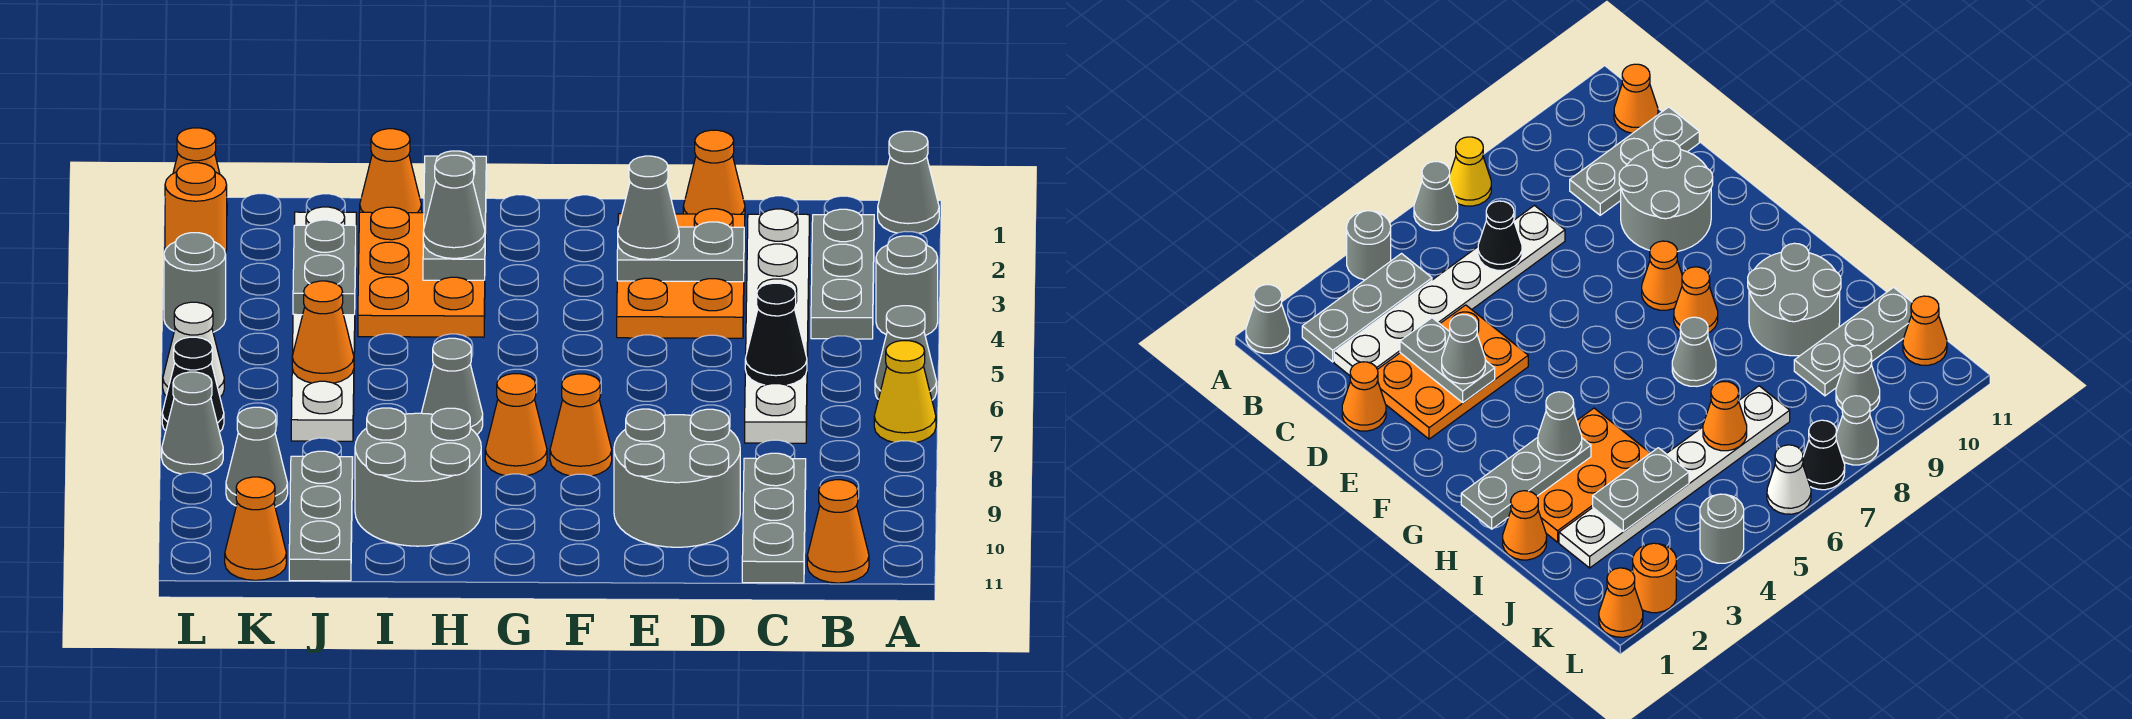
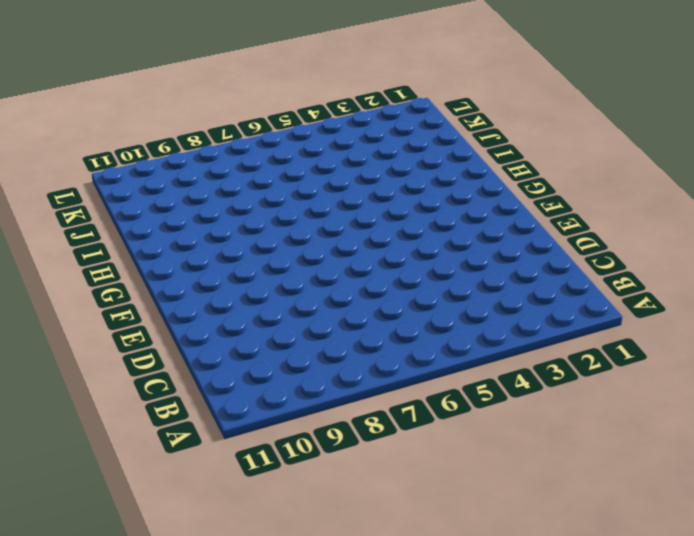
none -> grey 1x1 cone [878,131,939,233]
none -> grey 1x1 round brick [876,236,938,336]
none -> grey 1x1 cone [875,306,937,400]
none -> yellow 1x1 cone [874,341,936,443]

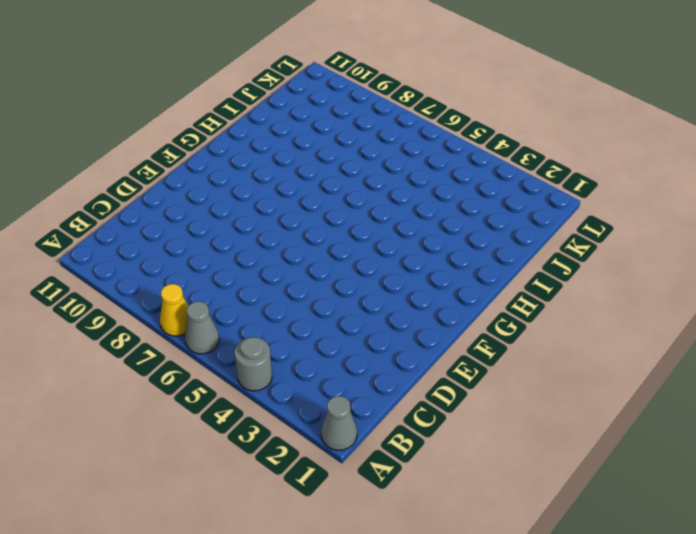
none -> grey 1x3 plate [811,209,874,339]
none -> orange 1x1 cone [807,480,869,583]
none -> white 1x6 plate [745,209,810,443]
none -> grey 1x3 plate [742,453,806,583]

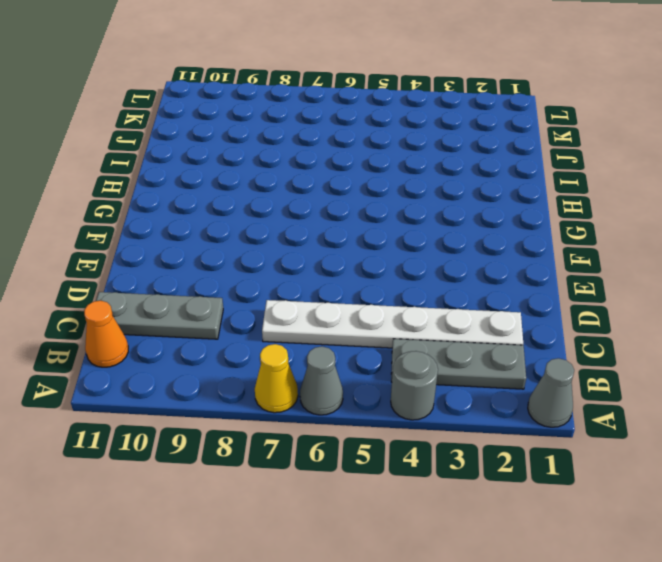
none -> orange 1x1 cone [683,130,745,215]
none -> orange 2x3 plate [617,209,745,338]
none -> grey 2x2 round brick [614,409,740,547]
none -> orange 1x1 cone [550,374,612,476]

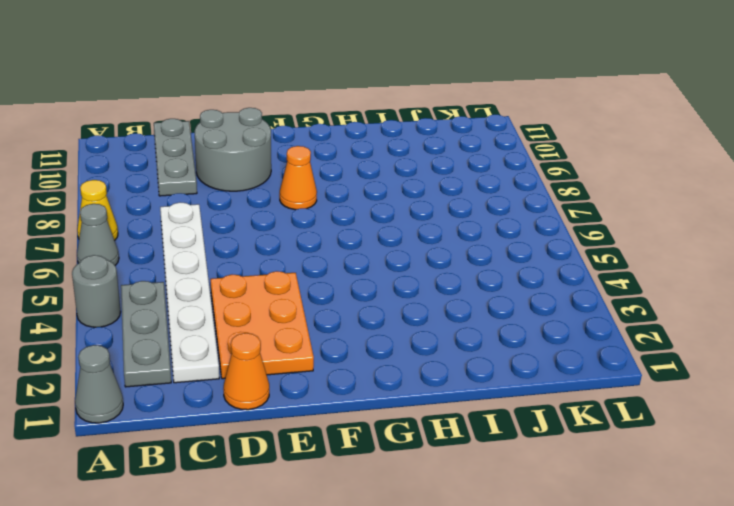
none -> orange 1x1 cone [807,480,869,583]
none -> orange 1x1 cone [485,374,547,476]
none -> orange 2x3 plate [358,207,486,337]
none -> grey 1x1 cone [422,338,483,434]

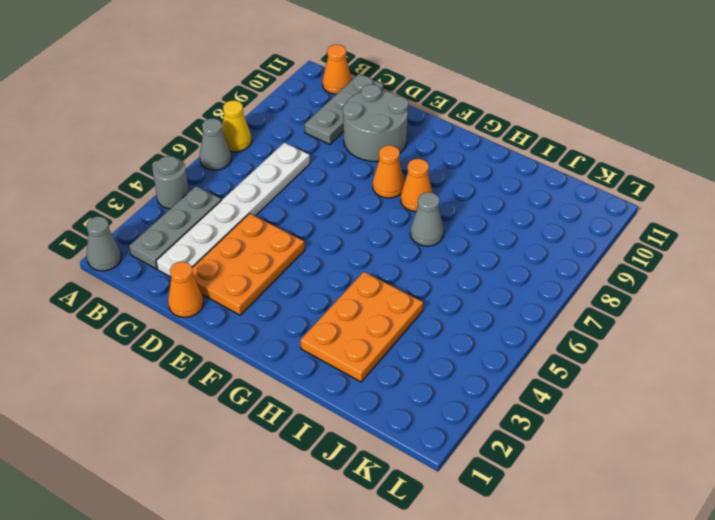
none -> grey 2x2 round brick [355,408,481,546]
none -> orange 1x1 cone [360,129,421,213]
none -> white 1x6 plate [291,207,356,441]
none -> grey 1x3 plate [289,451,353,581]

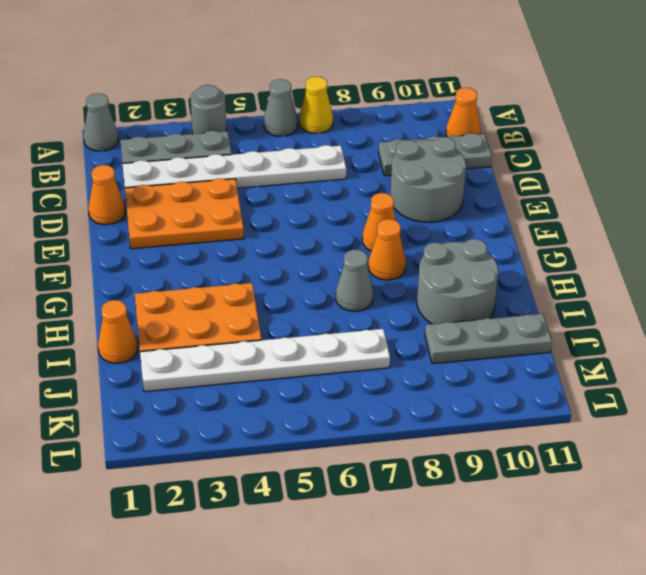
none -> grey 1x1 cone [226,407,288,507]
none -> orange 1x1 cone [225,477,286,580]
none -> orange 1x1 cone [173,128,220,174]
none -> orange 1x1 round brick [165,163,227,253]

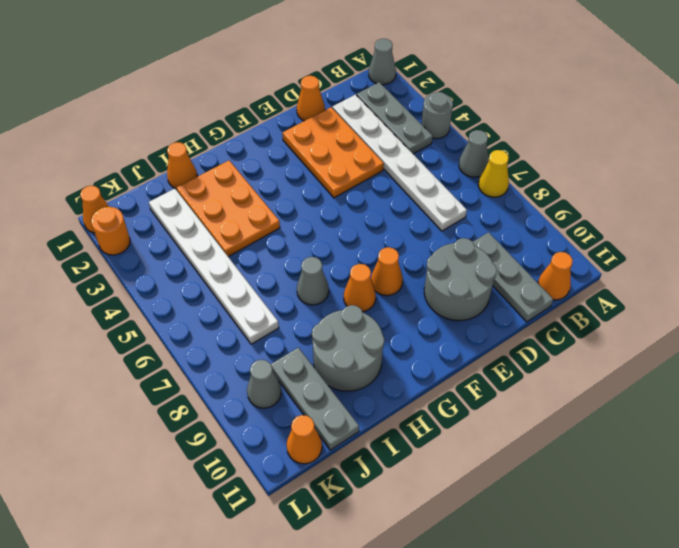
none -> grey 1x1 round brick [164,233,226,332]
none -> white 1x1 cone [163,302,224,397]
none -> black 1x1 cone [162,337,224,432]
none -> grey 1x1 cone [162,372,223,474]

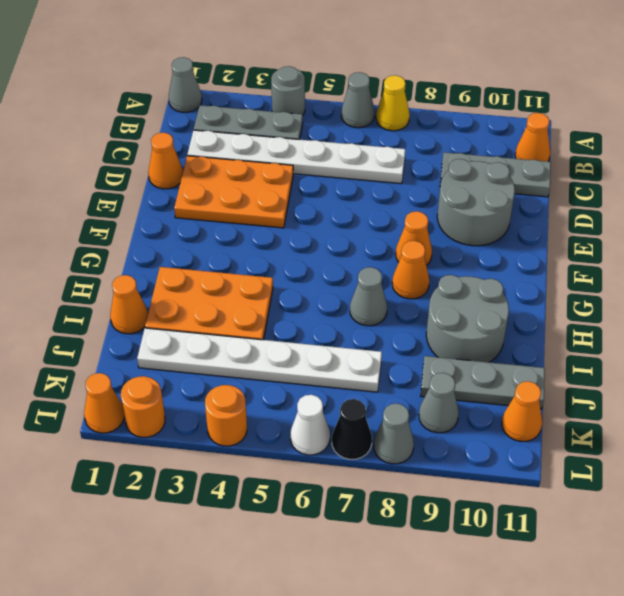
orange 1x1 round brick [205,385,247,446] -> grey 1x1 round brick [164,233,226,332]
none -> black 1x1 cone [745,283,807,385]
none -> grey 1x2 plate [617,222,744,282]
none -> grey 1x3 plate [423,151,486,280]
none -> grey 1x2 plate [293,220,356,315]

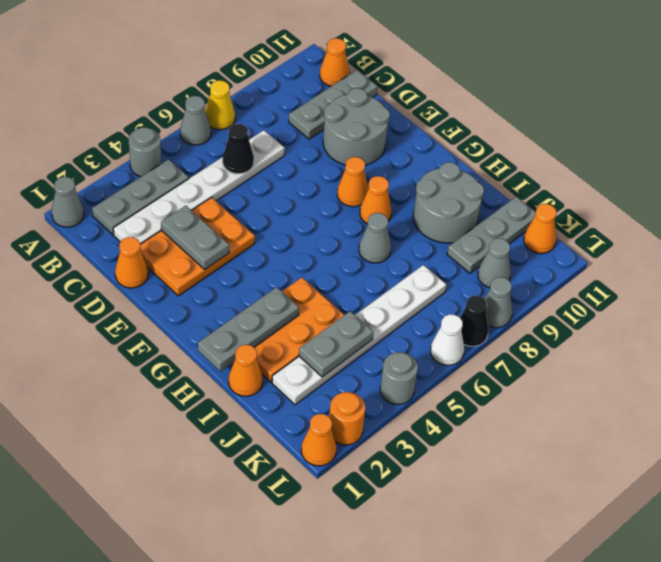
none -> orange 1x1 cone [292,281,354,383]
none -> grey 1x1 cone [618,156,679,259]
none -> grey 1x1 cone [423,155,485,258]

